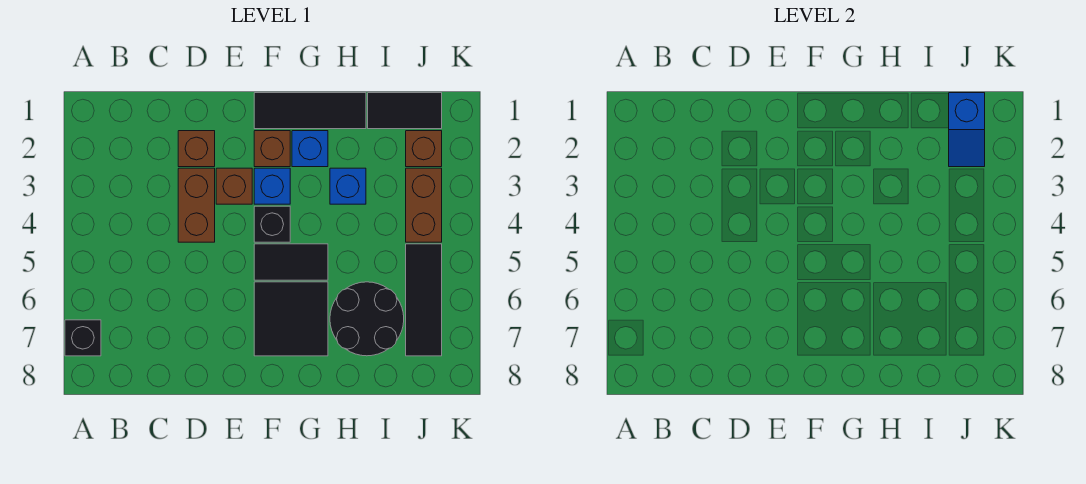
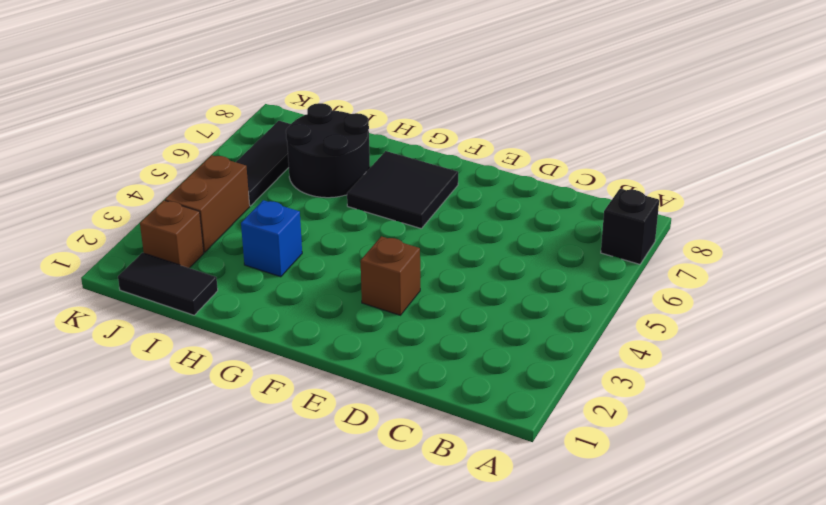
none -> brown 1x1 brick [178,131,215,167]
none -> brown 1x2 brick [178,168,215,242]
none -> black 1x3 tile [254,93,366,129]

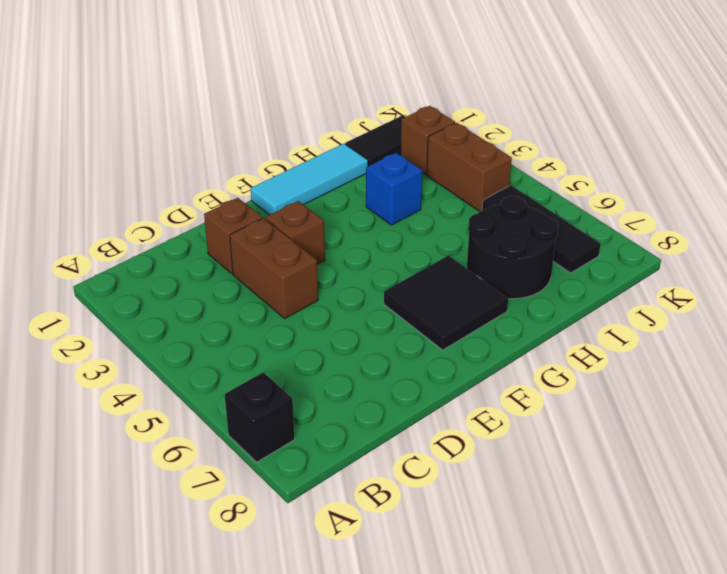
cyan 1x3 tile [251,144,368,215] -> black 1x3 tile [254,93,366,129]
none -> brown 1x1 brick [254,131,290,167]
none -> blue 1x1 brick [254,168,290,204]
none -> black 1x1 brick [254,206,290,242]

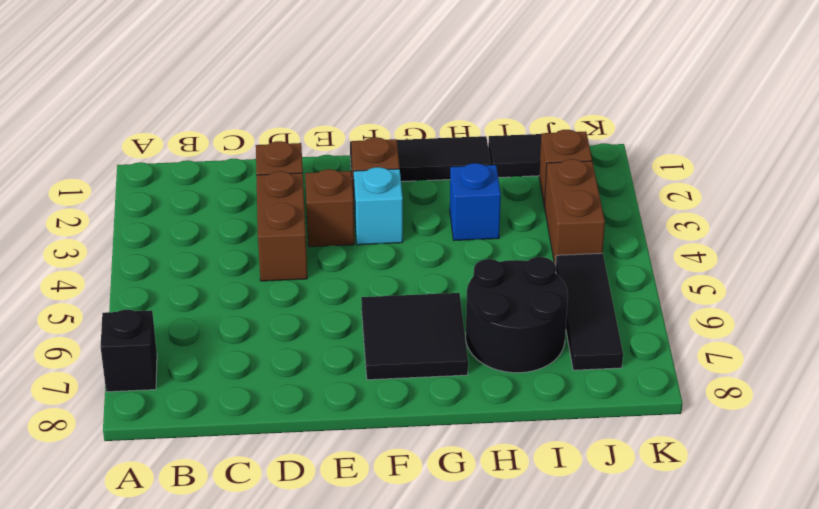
cyan 1x1 brick [354,167,403,245] -> blue 1x1 brick [254,168,290,204]
none -> black 1x1 brick [254,206,290,242]
none -> black 1x2 tile [254,244,328,280]
none -> blue 1x1 brick [292,131,328,167]

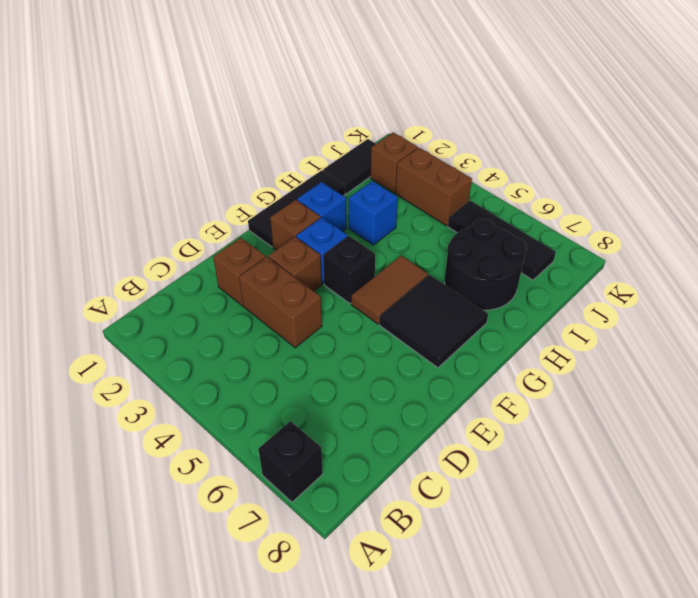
brown 1x2 tile [351,256,428,324] -> black 1x2 tile [254,244,328,280]
none -> blue 1x2 slope [949,93,985,167]

